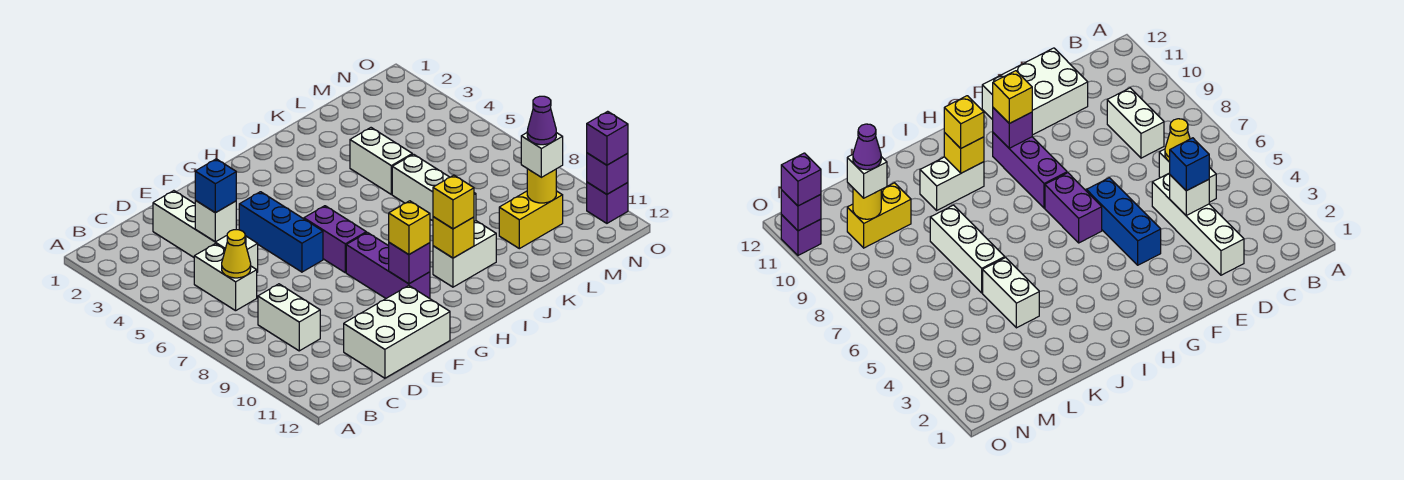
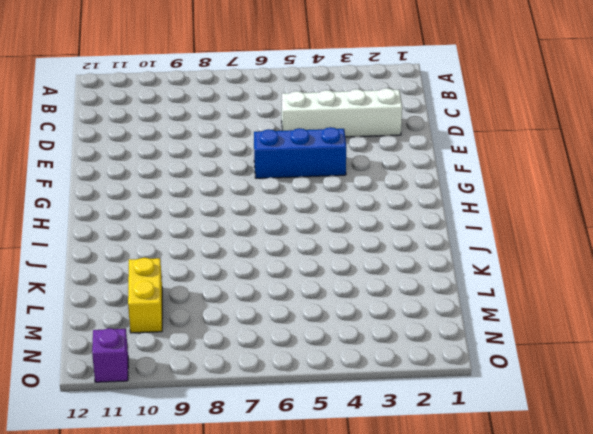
none -> white 1x2 brick [194,244,257,311]
none -> white 1x2 brick [258,284,320,351]
none -> white 2x3 brick [344,286,450,378]

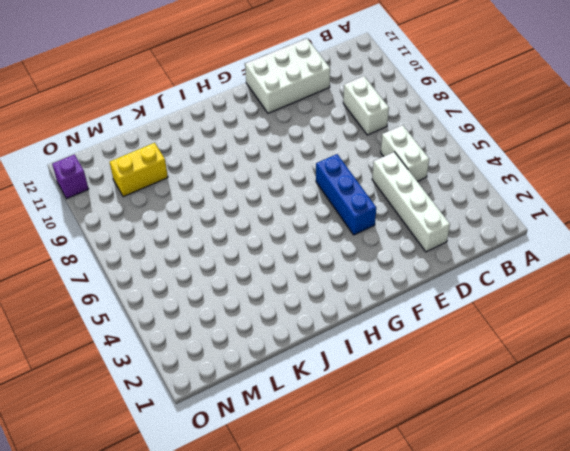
none -> purple 1x2 brick [304,206,366,273]
none -> purple 1x3 brick [346,232,430,299]
none -> white 1x2 brick [433,221,496,287]

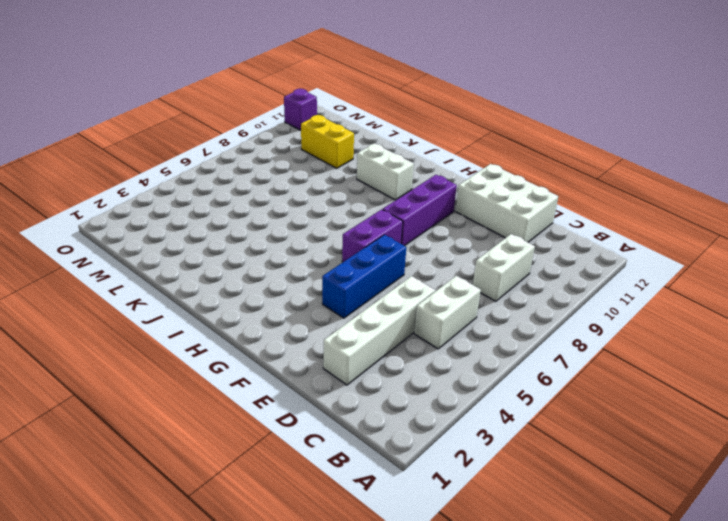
none -> white 1x2 brick [350,128,412,194]
none -> white 1x3 brick [392,154,476,221]
none -> yellow 1x1 cone [222,230,251,278]

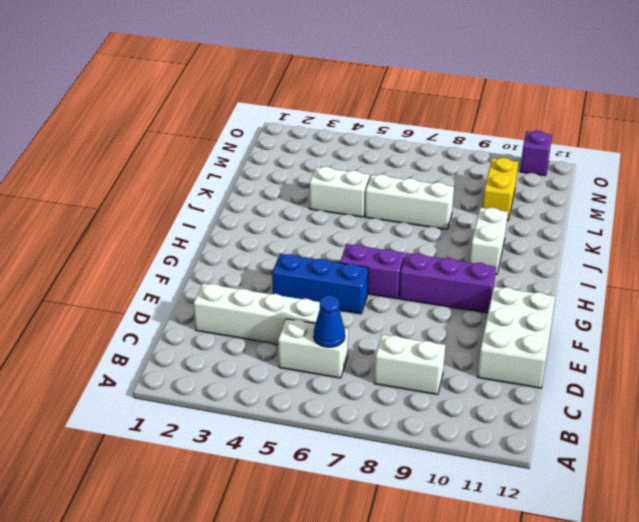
blue 1x1 cone [314,295,345,347] -> yellow 1x1 cone [222,230,251,278]
none -> white 1x1 brick [195,200,236,242]
none -> purple 1x1 brick [389,243,430,284]
none -> yellow 1x1 brick [433,217,474,258]

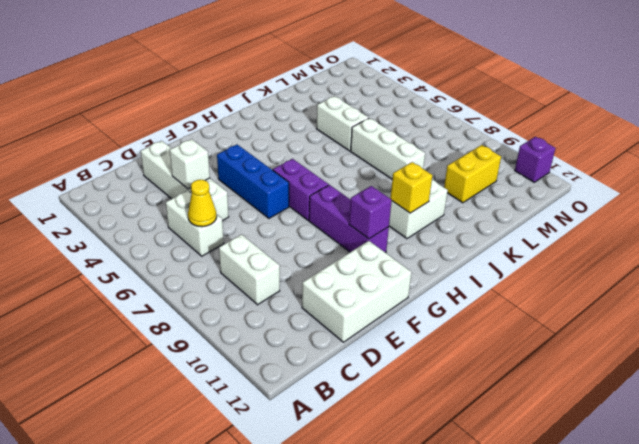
none -> yellow 1x1 round brick [527,169,556,203]
none -> purple 1x1 brick [587,153,628,194]
none -> blue 1x1 brick [195,159,236,213]

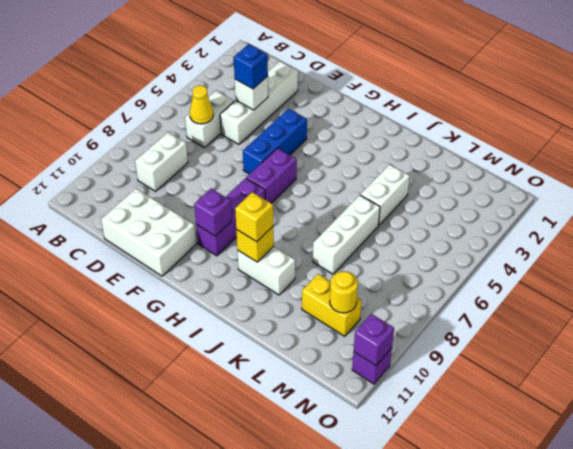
none -> yellow 1x1 brick [389,201,430,255]
none -> white 1x1 brick [521,133,563,177]
none -> purple 1x1 brick [587,111,628,165]

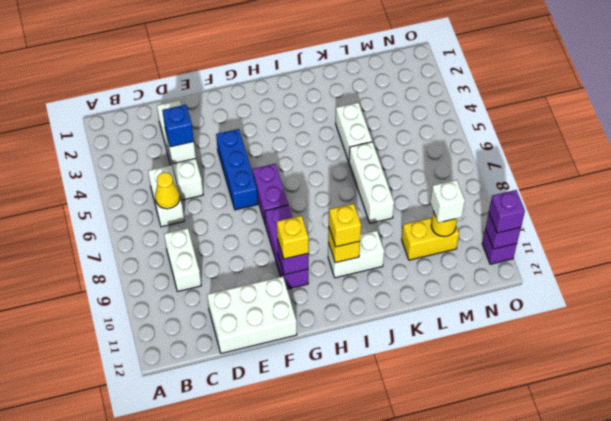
none -> purple 1x1 cone [527,96,556,145]

